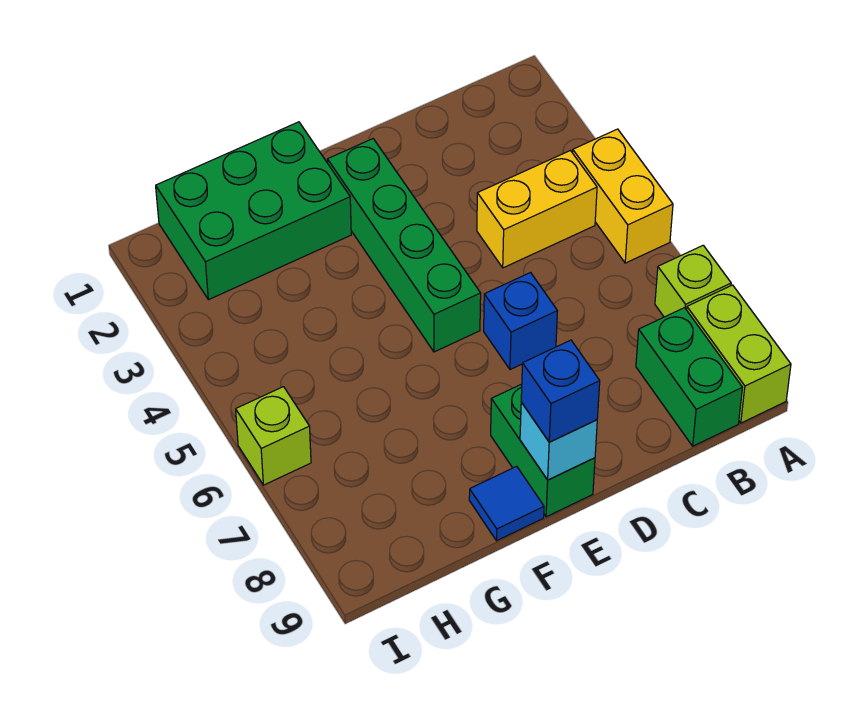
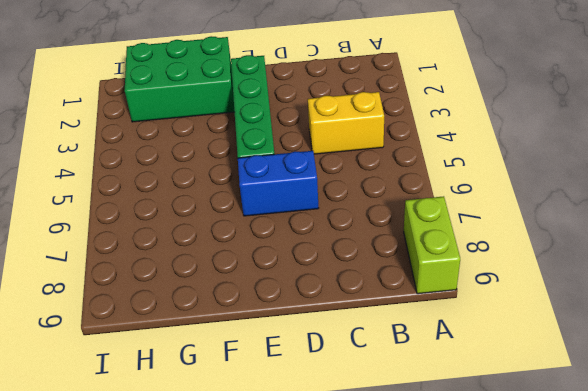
blue 1x2 brick [238,151,318,216] -> blue 1x1 brick [484,273,557,370]
none -> yellow 1x2 brick [573,129,673,263]
none -> lime 1x1 brick [655,245,731,317]
none -> green 1x2 brick [636,308,743,446]

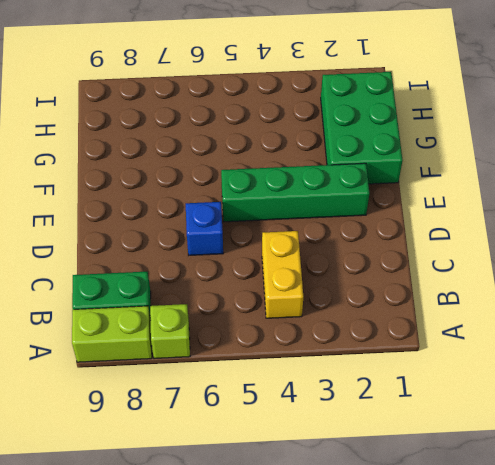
none -> yellow 1x2 brick [573,129,673,263]
none -> green 1x2 brick [491,384,595,517]
none -> blue 1x1 tile [469,466,544,541]

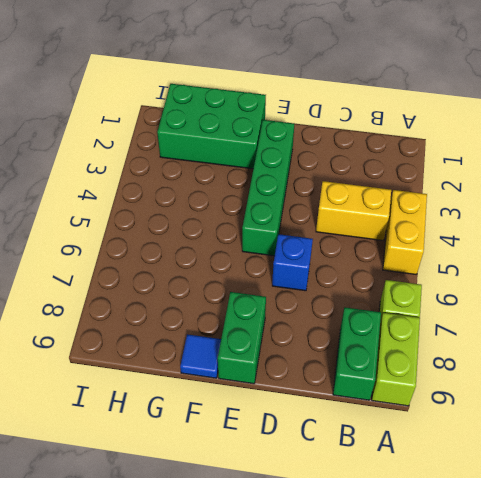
none -> lime 1x1 brick [236,387,311,485]
none -> cyan 1x1 brick [520,402,597,480]
none -> blue 1x1 brick [521,340,600,442]

